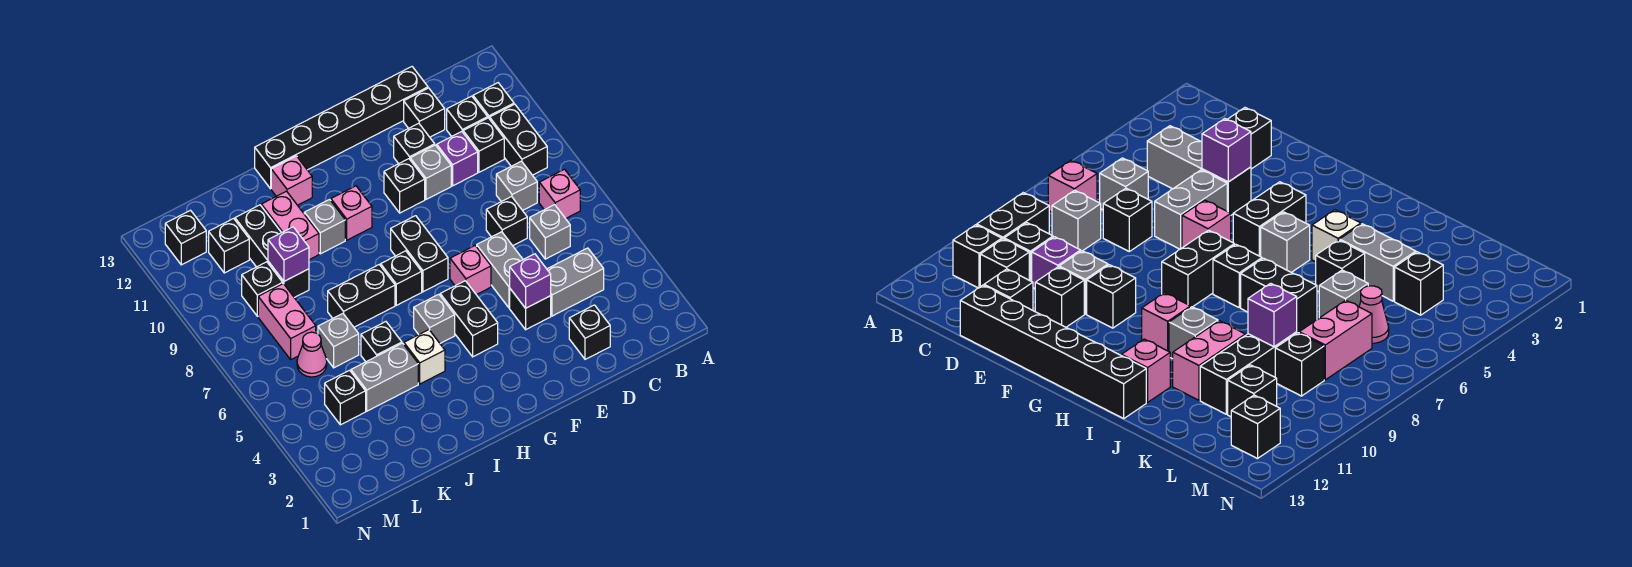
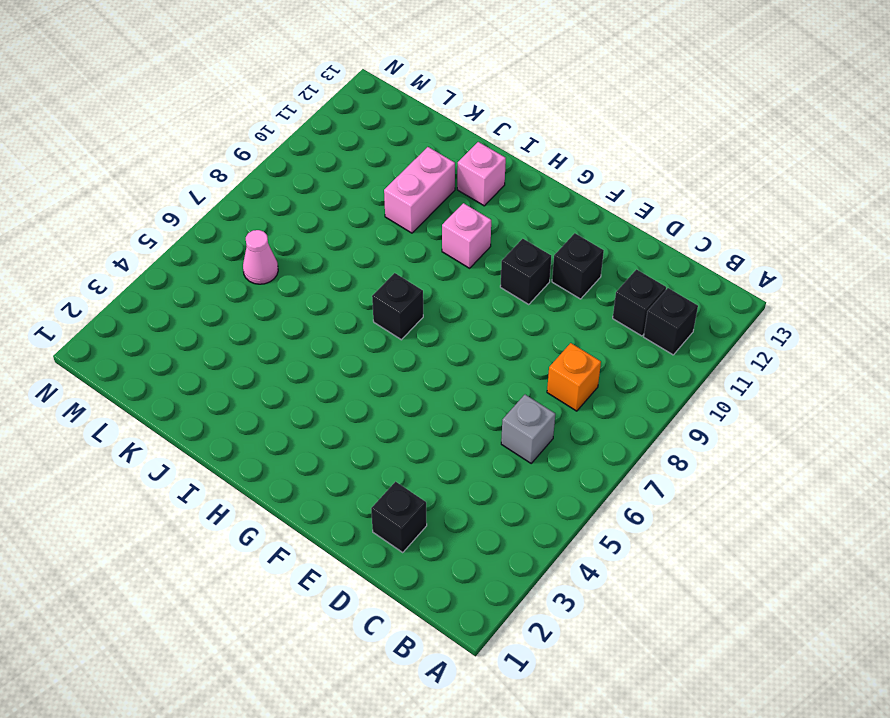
orange 1x1 brick [547,343,601,411] -> grey 1x1 brick [496,161,537,210]
none -> pink 1x1 brick [539,169,580,219]
none -> black 1x2 brick [490,104,547,175]
none -> grey 1x2 brick [547,248,604,316]
none -> black 1x1 brick [463,118,504,172]

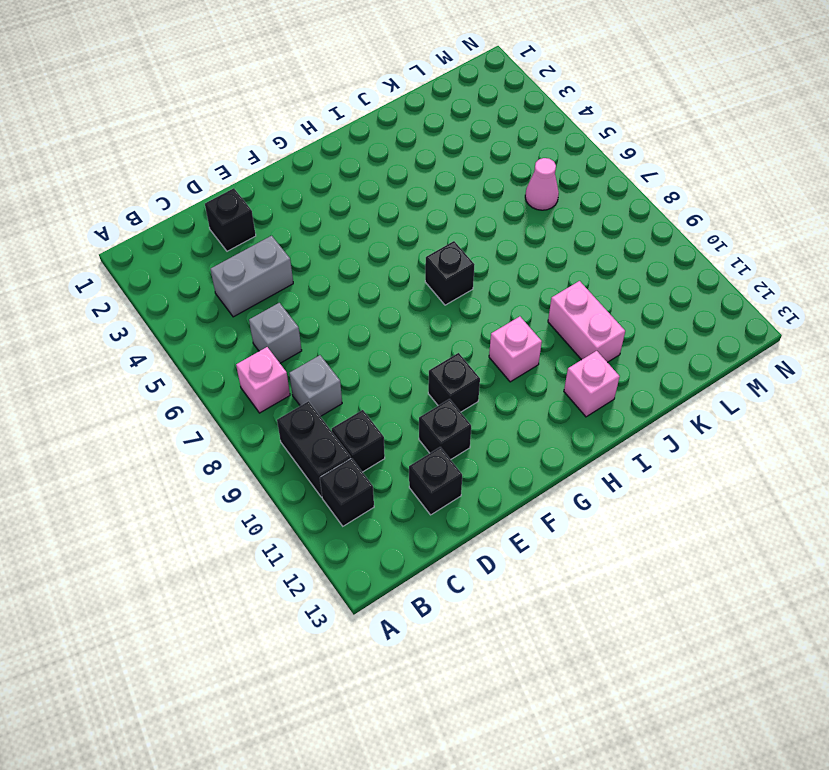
none -> black 1x1 brick [447,96,488,136]
none -> black 1x1 brick [486,197,527,246]
none -> purple 1x1 brick [437,132,478,186]
none -> black 1x6 brick [255,67,428,189]

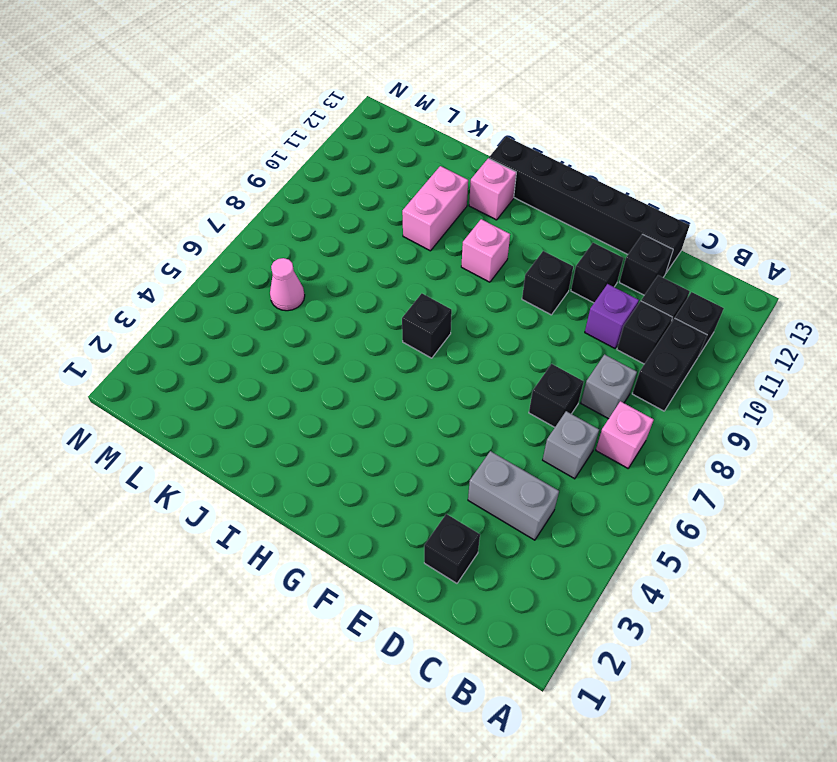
none -> black 1x1 brick [510,289,551,330]
none -> grey 1x2 brick [477,232,523,308]
none -> grey 1x1 brick [410,145,451,199]
none -> pink 1x1 brick [450,246,491,295]

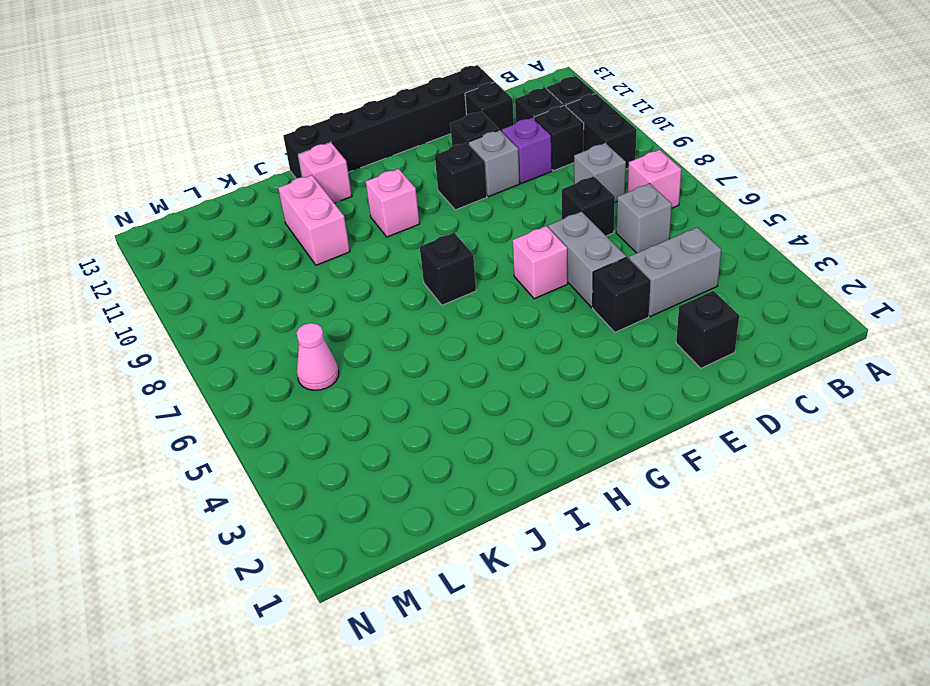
none -> black 1x2 brick [440,281,498,357]
none -> black 1x2 brick [391,216,448,292]
none -> grey 1x1 brick [414,294,455,343]
none -> white 1x1 brick [404,330,445,384]

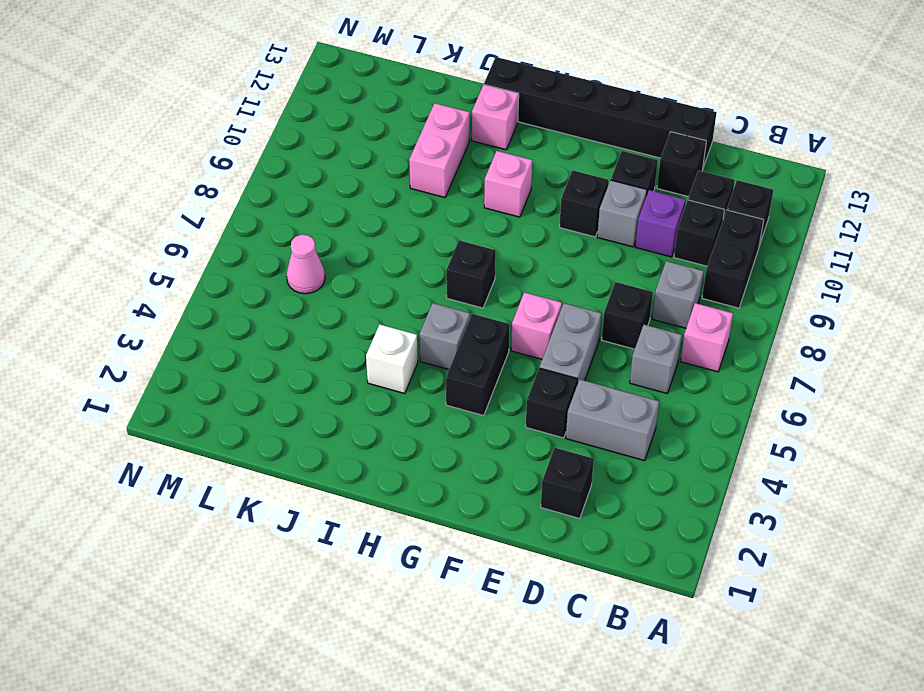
none -> black 1x2 brick [391,216,448,292]
none -> black 1x2 brick [328,265,395,327]
none -> grey 1x1 brick [304,199,345,254]
none -> grey 1x2 brick [351,343,418,411]

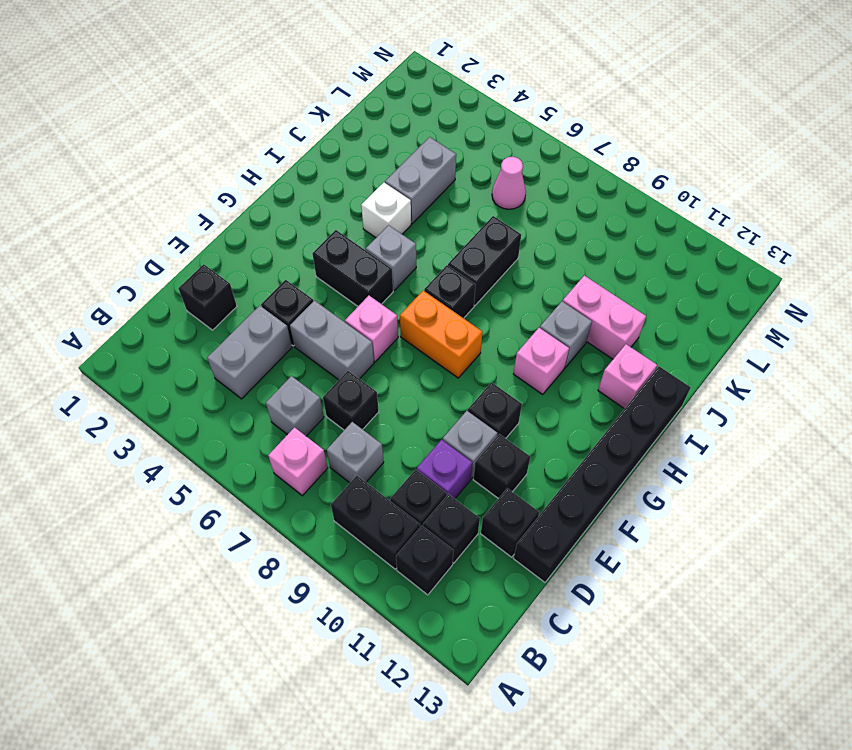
orange 1x2 brick [400,291,483,378] -> black 1x2 brick [391,216,448,292]
none -> black 1x1 brick [361,322,402,362]
none -> grey 1x1 brick [318,314,359,368]
none -> black 1x3 brick [235,205,309,298]
none -> black 1x1 brick [325,370,366,425]

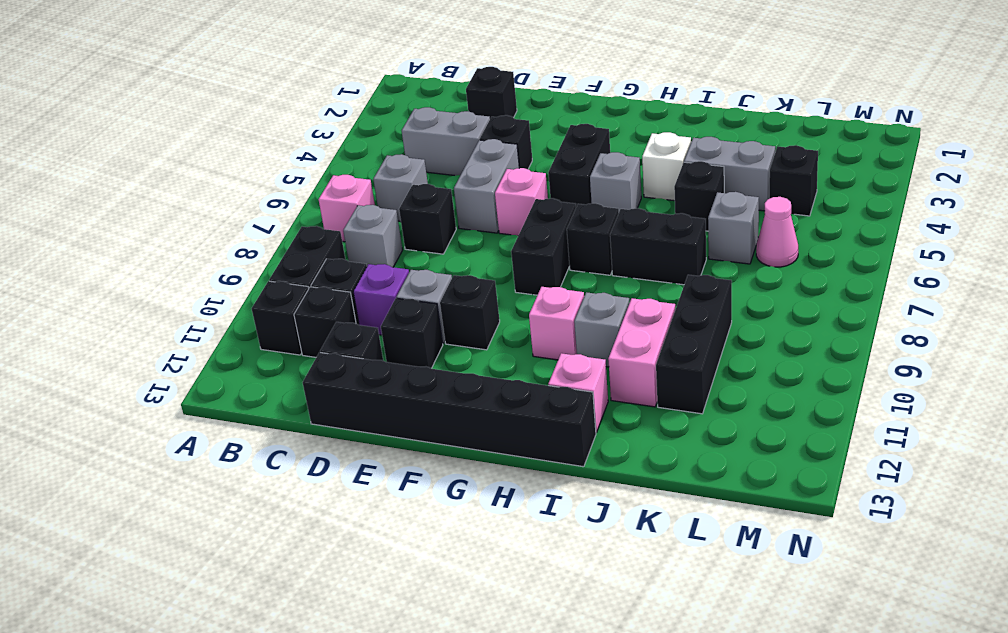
none -> pink 1x2 brick [258,284,316,359]
none -> black 1x1 brick [242,262,283,316]
none -> black 1x1 brick [209,218,249,273]
none -> black 1x1 brick [165,210,206,265]

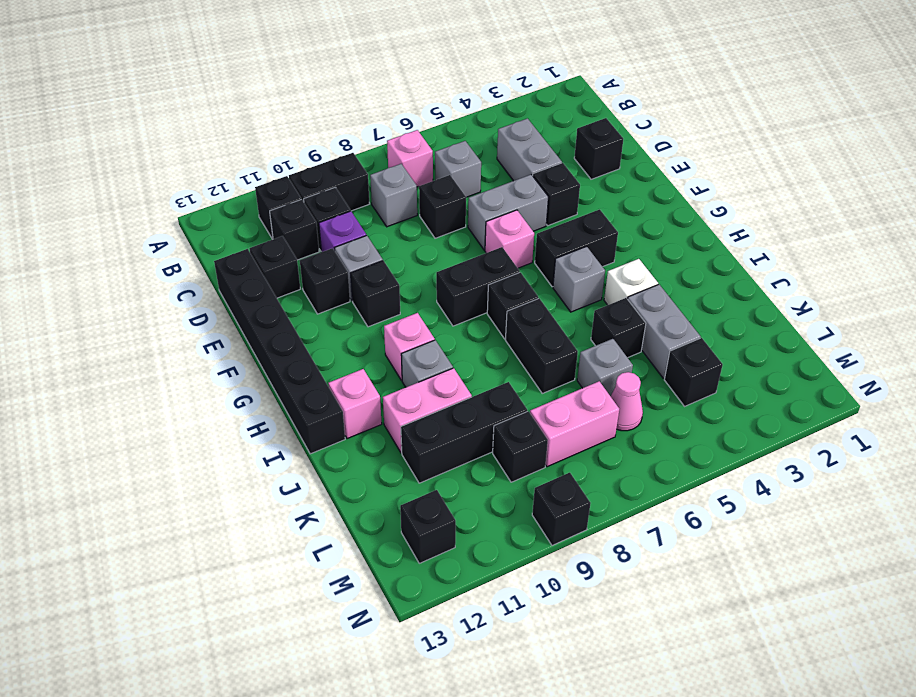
black 1x1 brick [532,473,591,546] -> black 1x1 brick moved to [209,218,249,273]
none -> purple 1x1 brick [510,254,551,308]
none -> purple 1x1 brick [268,227,309,281]

